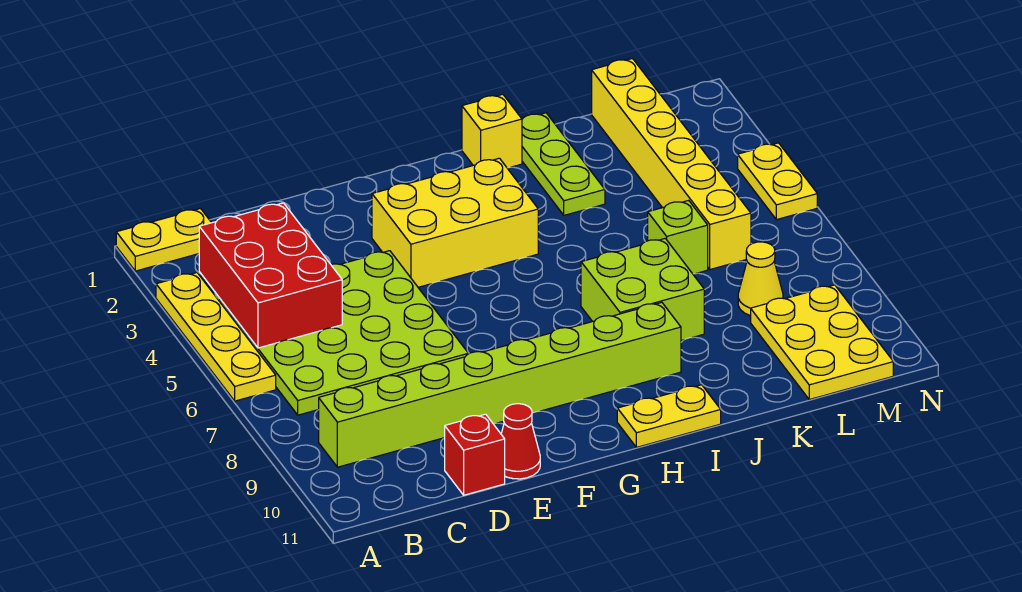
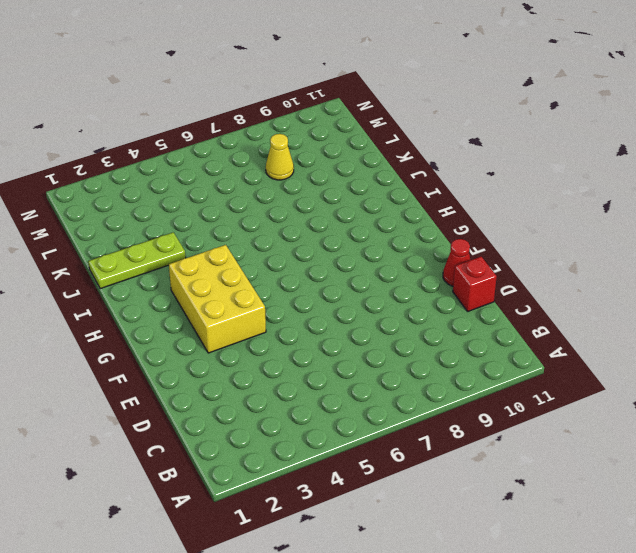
none -> yellow 1x2 plate [116,209,211,271]
none -> yellow 1x4 plate [156,273,276,401]
none -> lime 4x4 plate [219,251,468,415]

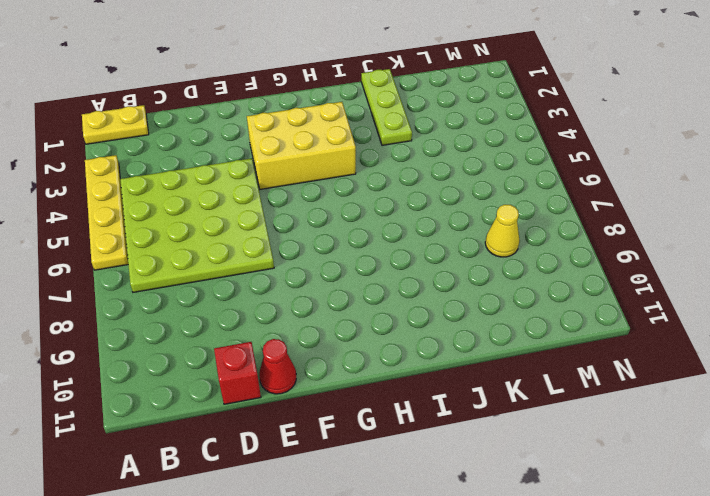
none -> lime 1x8 brick [319,302,681,467]
none -> yellow 1x2 plate [617,385,721,447]
none -> yellow 1x1 brick [462,94,522,168]

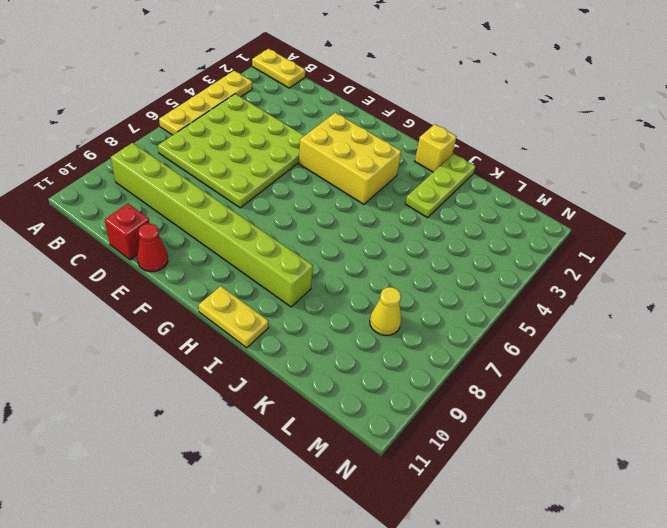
none -> lime 2x2 brick [581,238,704,341]
none -> lime 1x1 brick [648,200,708,274]
none -> yellow 1x6 brick [592,59,751,269]

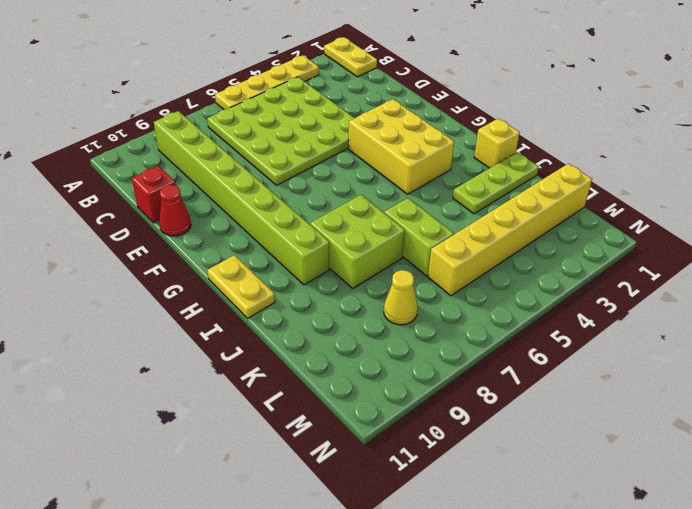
lime 1x2 brick [384,198,454,276] -> lime 1x1 brick [648,200,708,274]
none -> yellow 2x3 plate [751,285,893,400]
none -> yellow 1x2 plate [738,143,817,220]
none -> red 2x3 brick [199,203,342,348]

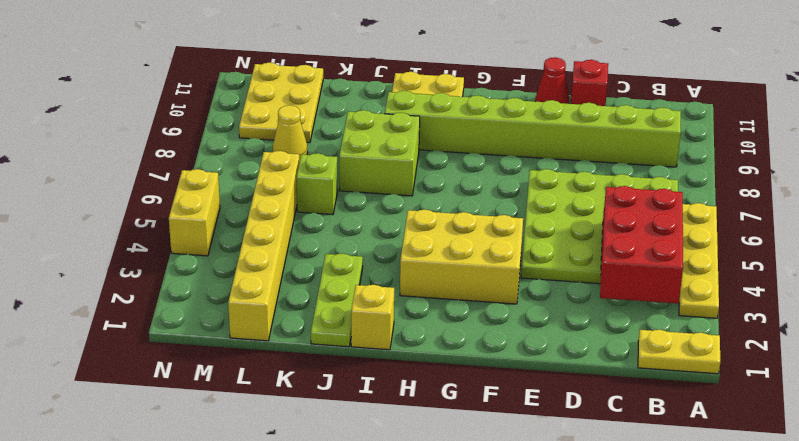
yellow 1x2 brick [169,169,220,256] -> yellow 1x2 plate [738,143,817,220]

